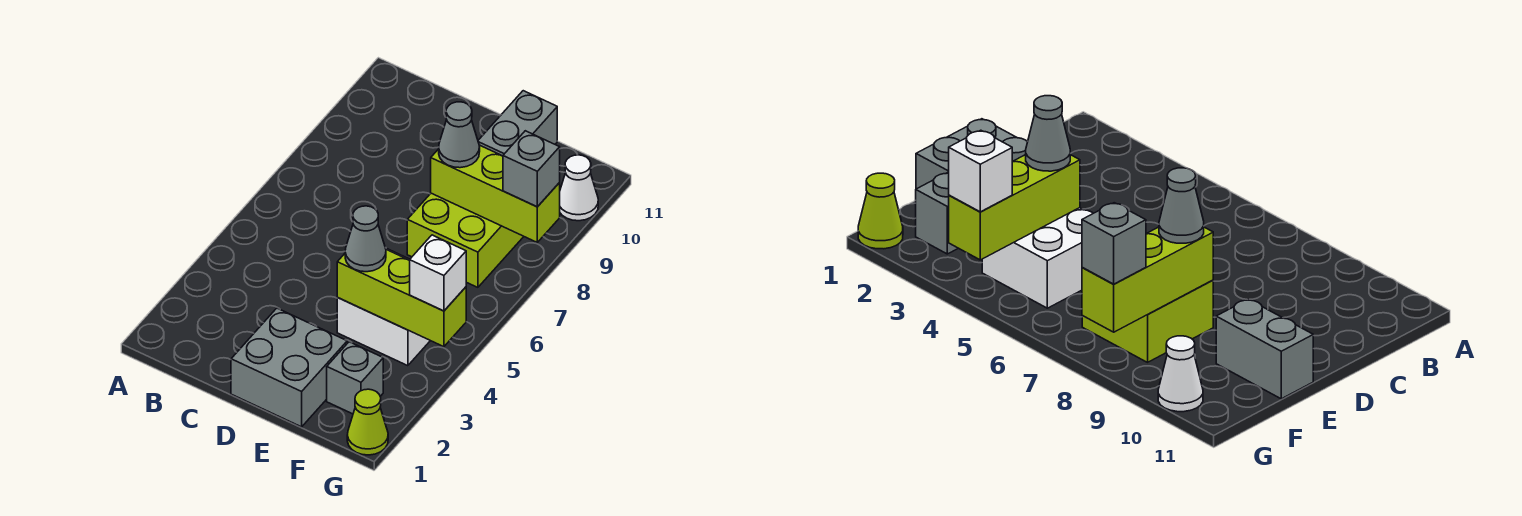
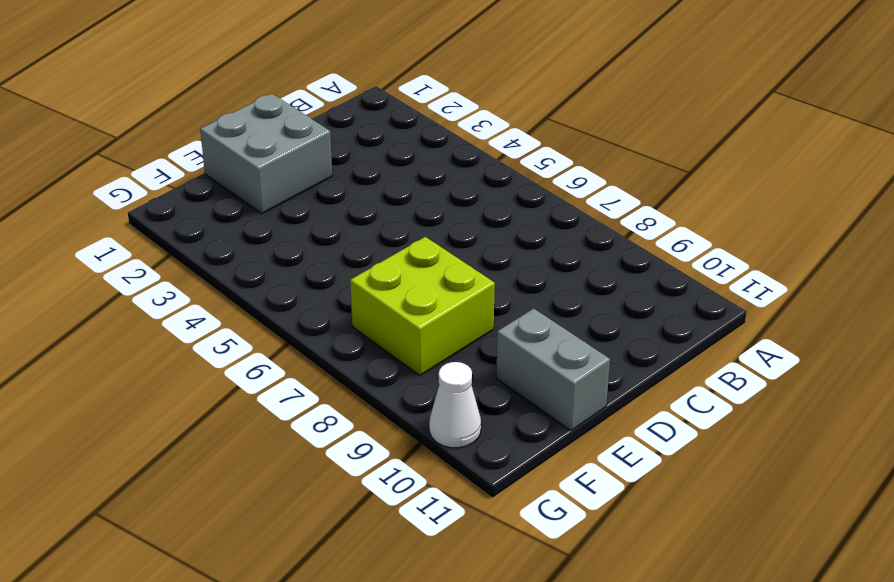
none -> white 2x2 brick [337,248,430,366]
none -> grey 1x1 brick [327,342,383,414]
none -> lime 1x1 cone [347,389,388,455]

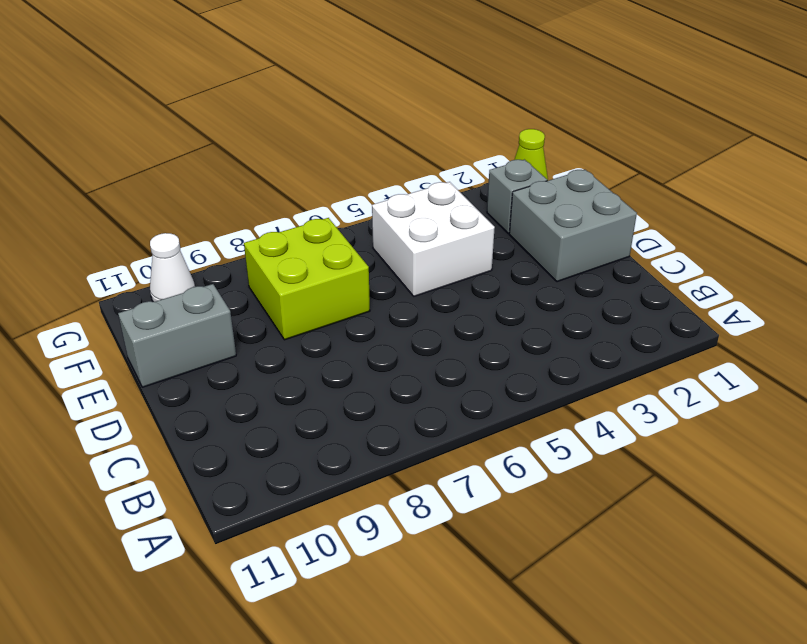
none -> lime 1x3 brick [337,250,466,347]
none -> lime 1x3 brick [431,145,560,242]
none -> grey 1x1 cone [345,206,386,272]

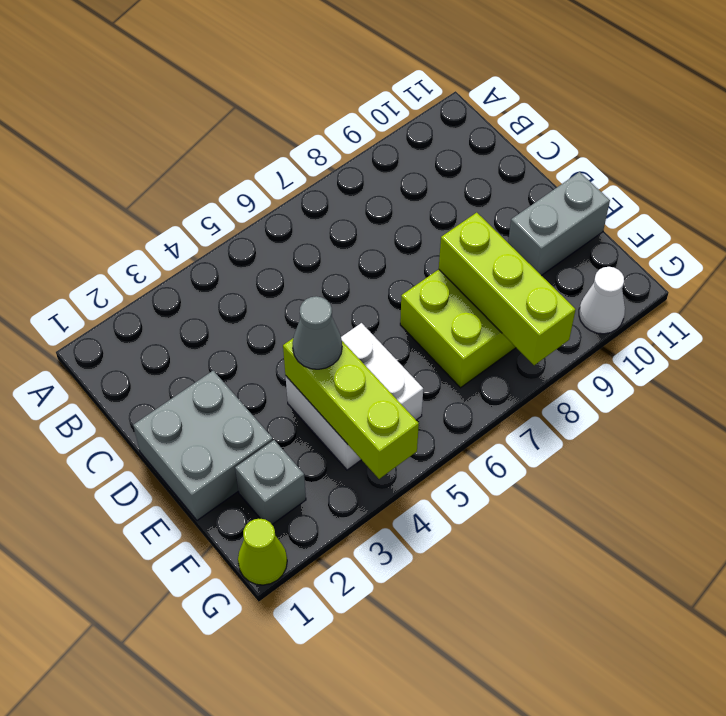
none -> grey 1x1 cone [439,102,480,168]
none -> white 1x1 brick [409,235,466,311]
none -> grey 1x1 brick [503,131,560,207]

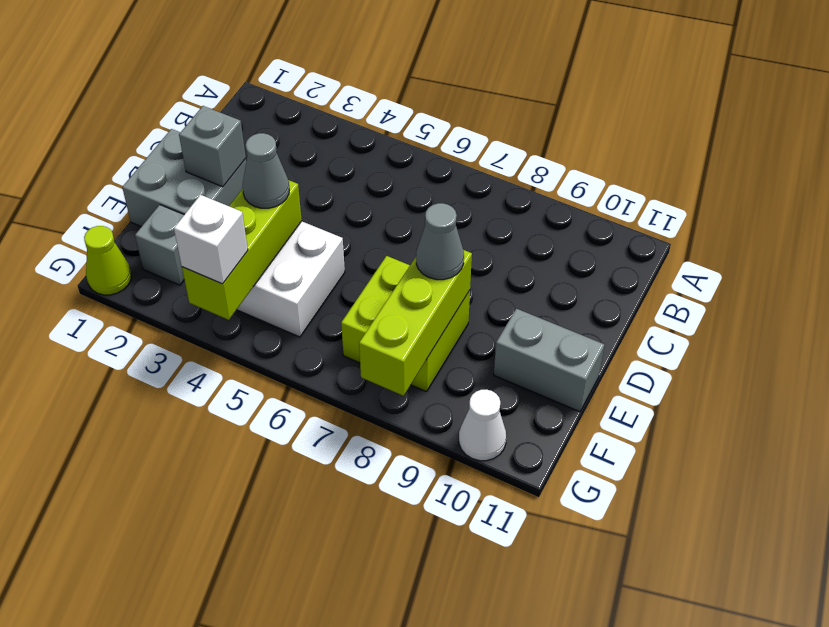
grey 1x1 brick [179,106,246,187] -> grey 1x1 brick moved to [503,131,560,207]

